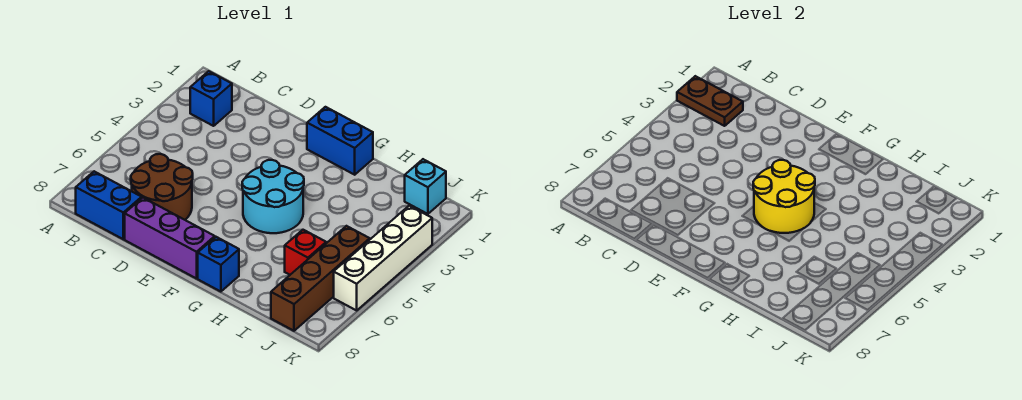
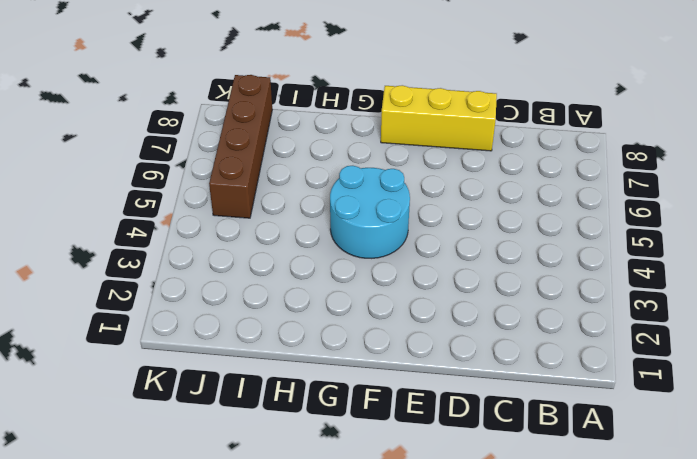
yellow 1x3 brick [381,85,497,151] -> purple 1x3 brick [125,198,215,279]
none -> blue 1x1 brick [190,71,232,126]
none -> blue 1x2 brick [76,171,142,239]
none -> brown 2x2 round brick [131,154,193,220]

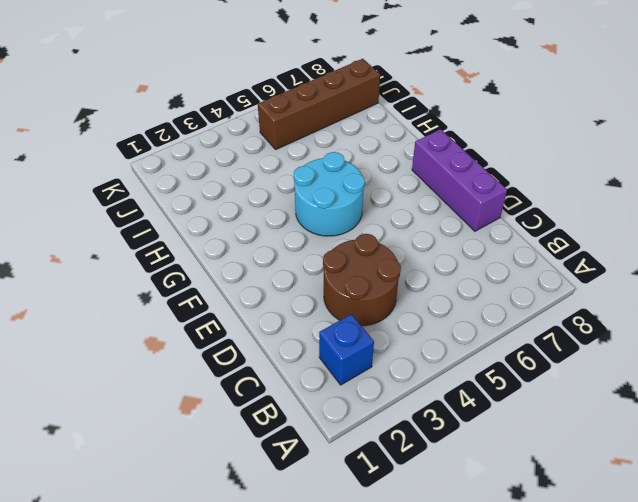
brown 2x2 round brick [323,234,401,326] -> brown 2x2 round brick moved to [131,154,193,220]
none -> blue 1x2 brick [76,171,142,239]
none -> blue 1x2 brick [307,107,373,175]
none -> blue 1x1 brick [198,237,239,292]

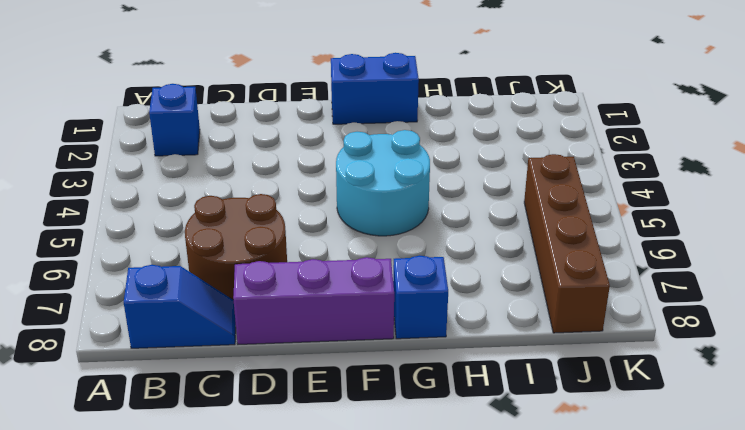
blue 1x2 slope [124,265,236,348] -> blue 1x2 brick [76,171,142,239]
none -> red 1x1 brick [285,230,326,275]
none -> cyan 1x1 brick [405,159,446,214]
none -> white 1x4 brick [334,206,432,310]

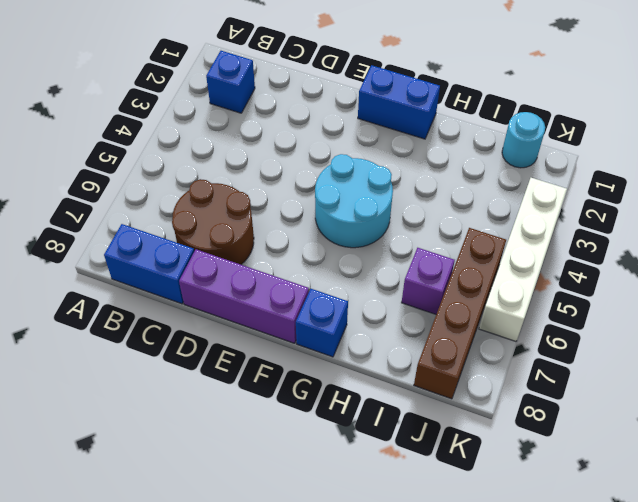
purple 1x1 brick [402,248,455,314] -> red 1x1 brick [285,230,326,275]
cyan 1x1 round brick [502,112,545,168] -> cyan 1x1 brick [405,159,446,214]
none -> brown 1x2 plate [677,76,743,126]
none -> yellow 2x2 round brick [753,160,815,233]

